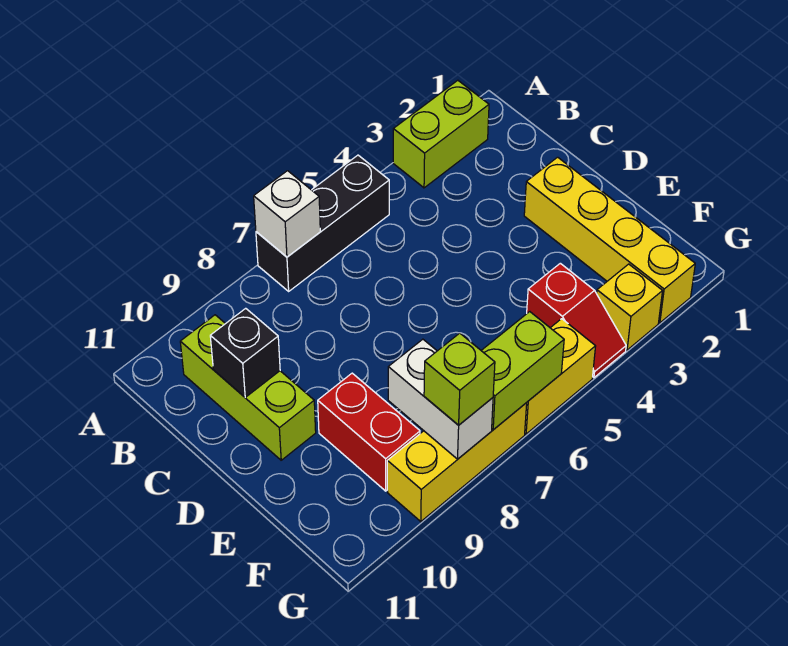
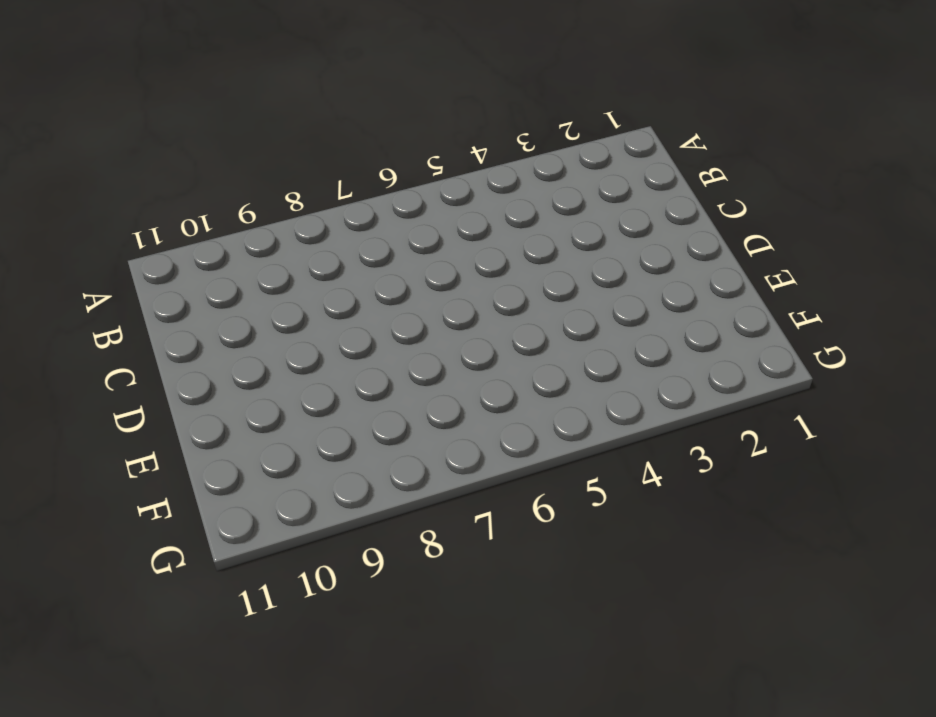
none -> lime 1x2 brick [393,80,489,188]
none -> black 1x3 brick [256,155,389,291]
none -> lime 1x3 brick [180,315,316,460]

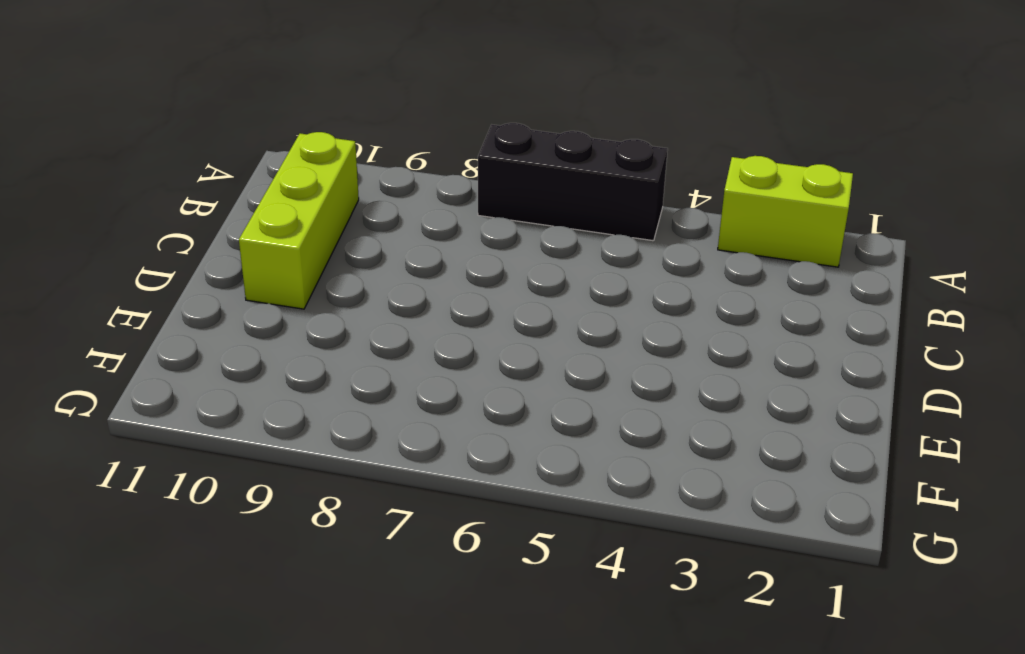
none -> yellow 1x4 brick [524,157,695,323]
none -> red 1x2 brick [318,373,420,491]
none -> red 1x2 slope [527,263,626,378]

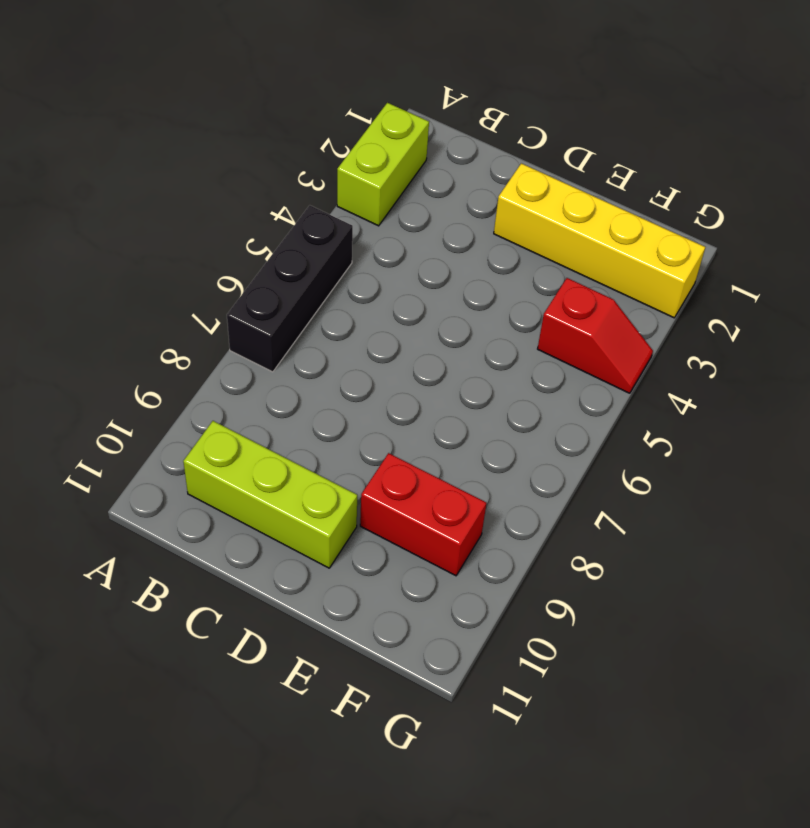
none -> yellow 1x1 brick [597,264,662,350]
none -> yellow 1x2 brick [525,319,596,434]
none -> yellow 1x3 brick [387,403,527,522]

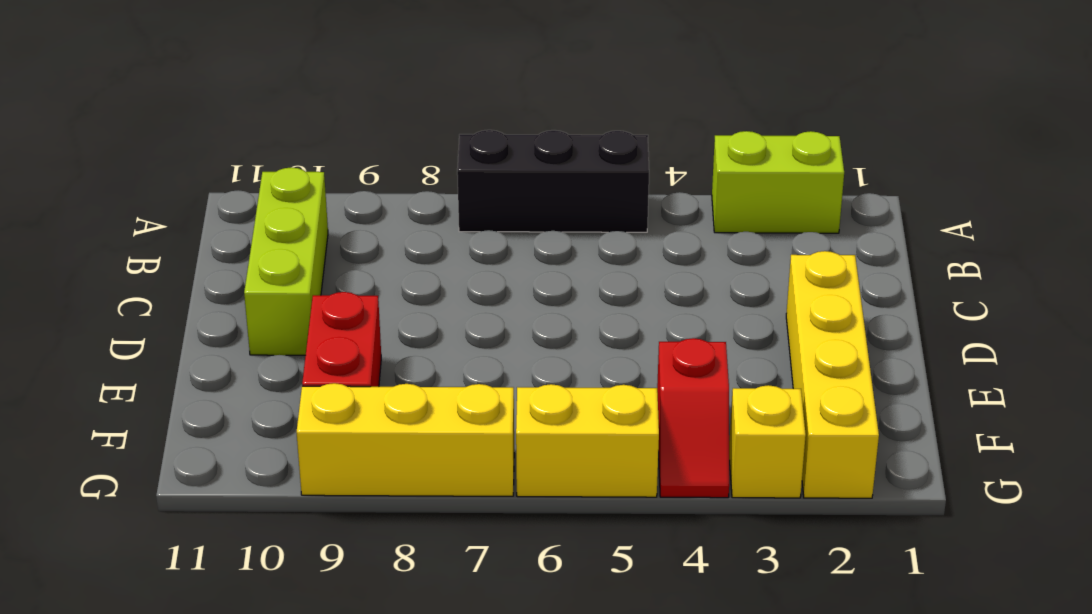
none -> white 1x1 brick [254,171,320,257]
none -> black 1x1 brick [210,308,280,397]
none -> white 1x2 brick [388,339,493,459]

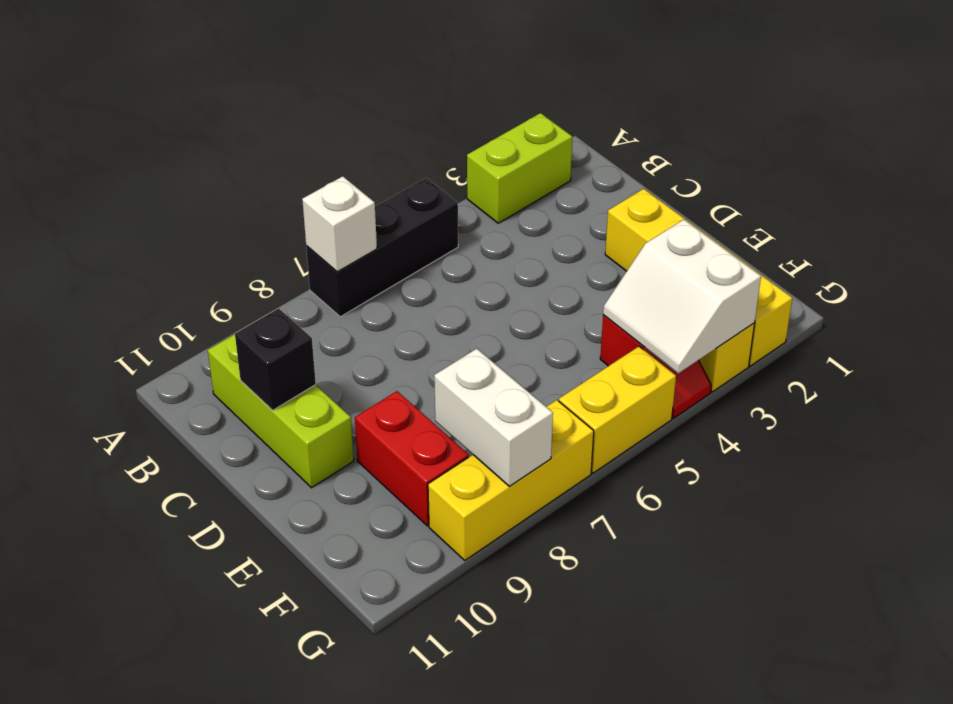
white 2x2 slope [603,220,761,374] -> none
none -> lime 1x2 brick [481,312,564,430]
none -> lime 1x1 brick [424,333,495,425]

